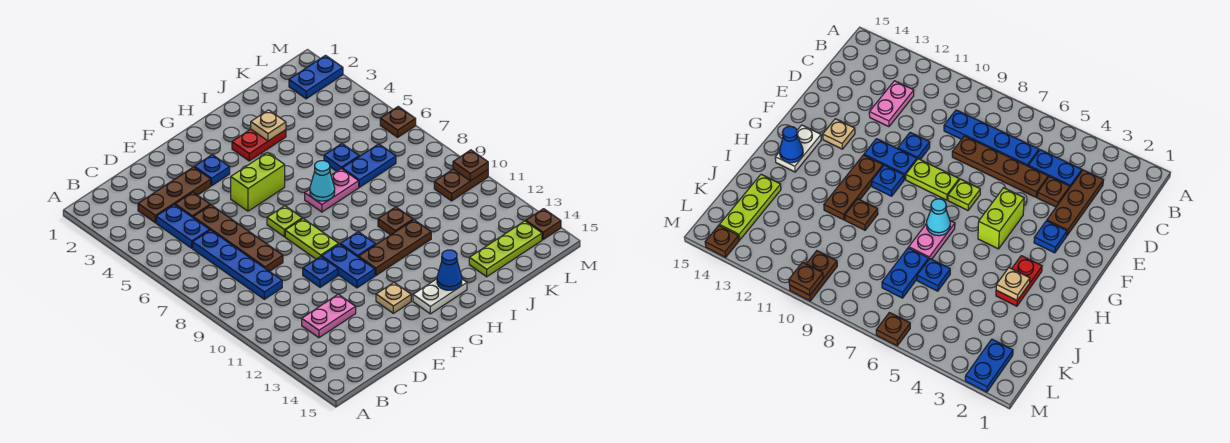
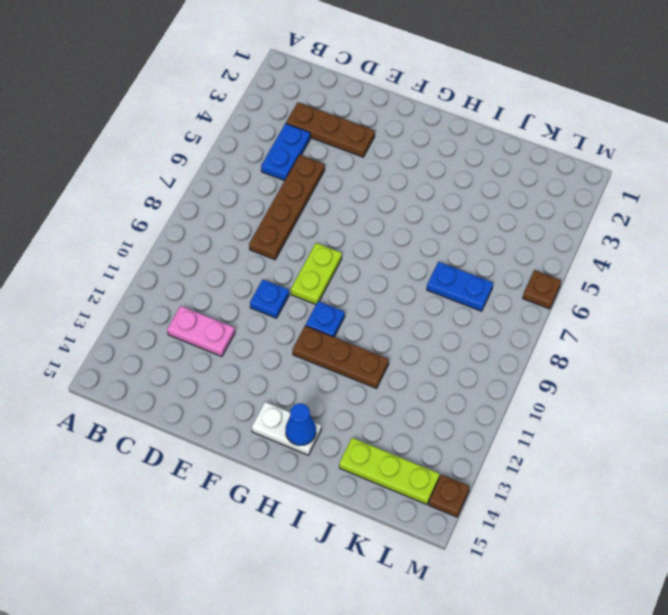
none -> blue 1x4 plate [193,230,282,299]
none -> brown 1x1 plate [175,192,210,217]
none -> blue 1x1 plate [194,155,230,186]
none -> lime 1x2 brick [231,153,285,211]

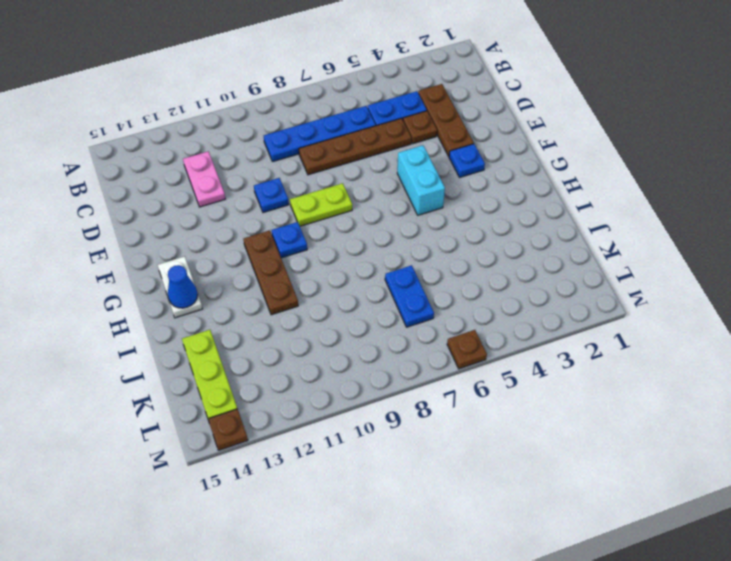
cyan 1x2 brick [397,145,445,215] -> lime 1x2 brick [231,153,285,211]
none -> lime 1x1 plate [267,206,302,237]
none -> blue 1x2 plate [322,244,375,288]
none -> tan 1x1 plate [376,283,411,313]
none -> red 1x2 plate [232,129,286,161]

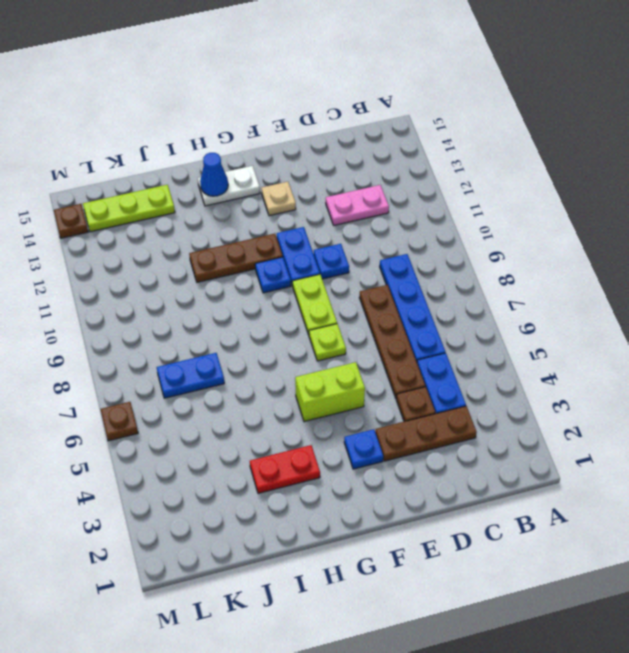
none -> pink 1x2 plate [305,169,359,212]
none -> brown 1x1 plate [378,207,413,235]
none -> blue 1x1 plate [324,144,359,171]
none -> blue 1x2 plate [289,55,343,99]

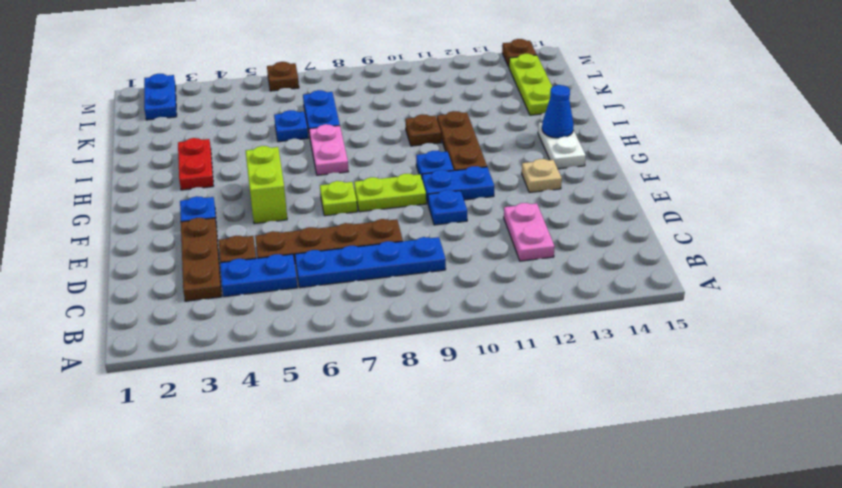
none -> brown 1x2 plate [434,169,488,201]
none -> cyan 1x1 cone [310,161,335,201]
none -> tan 1x1 plate [251,110,286,141]
none -> brown 1x1 plate [453,150,488,181]

